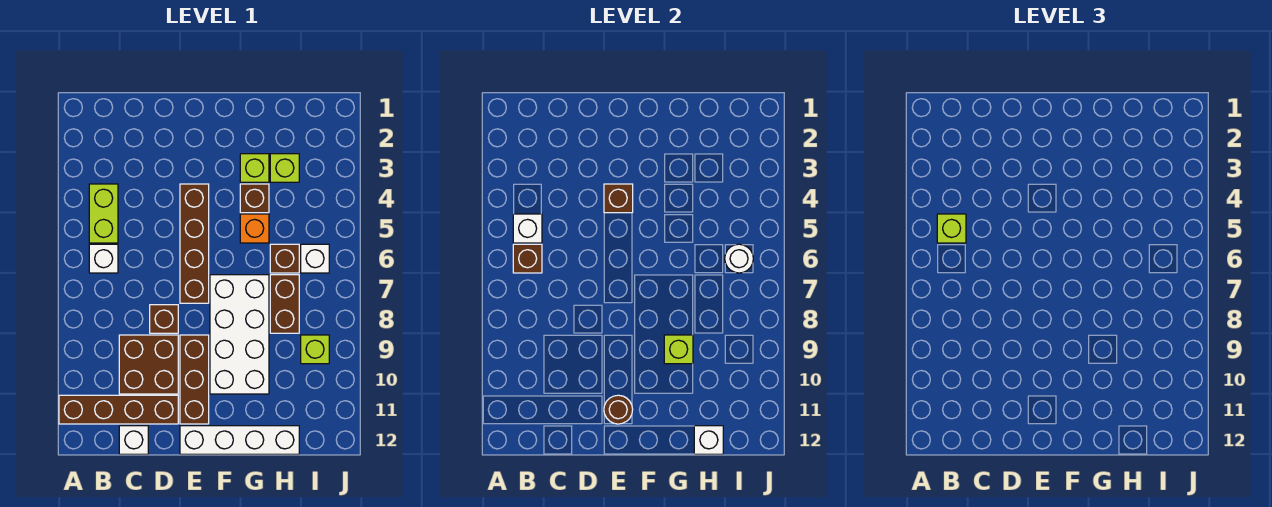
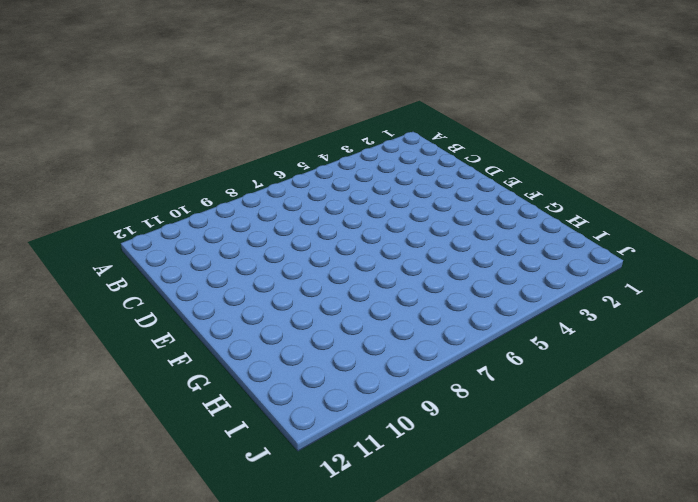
none -> brown 1x4 brick [59,395,178,424]
none -> lime 1x2 brick [89,184,118,243]
none -> white 1x1 brick [89,244,118,273]

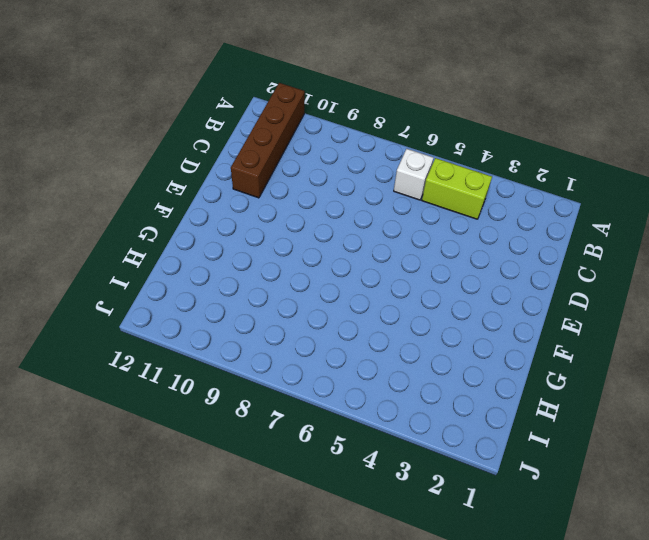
none -> brown 2x2 brick [119,335,178,394]
none -> white 1x1 brick [119,426,148,454]
none -> brown 1x1 brick [150,305,178,333]

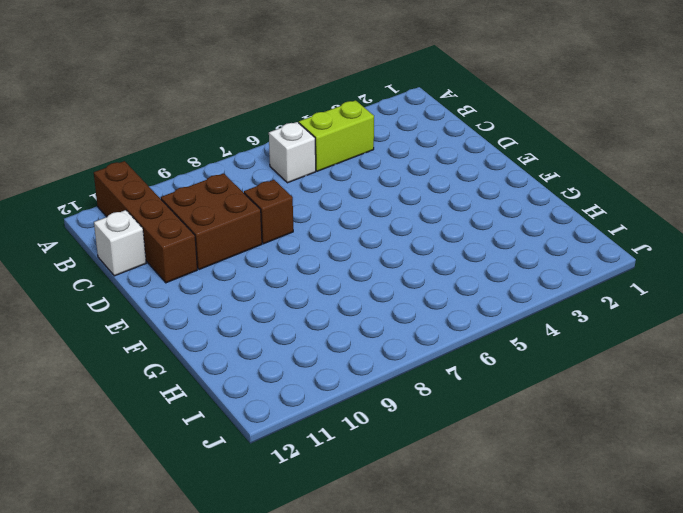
none -> brown 1x4 brick [180,184,209,303]
none -> brown 1x3 brick [180,335,209,424]
none -> white 1x4 brick [180,426,299,454]

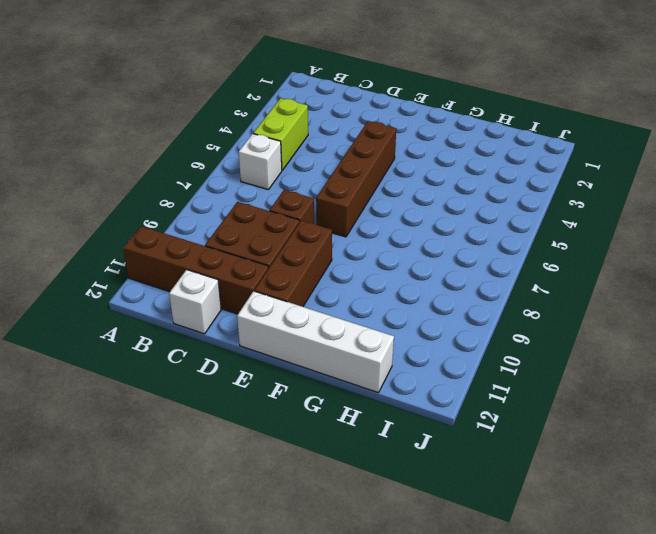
none -> white 2x4 brick [210,275,269,394]
none -> lime 1x1 brick [240,154,269,182]
none -> brown 1x1 brick [240,184,269,213]

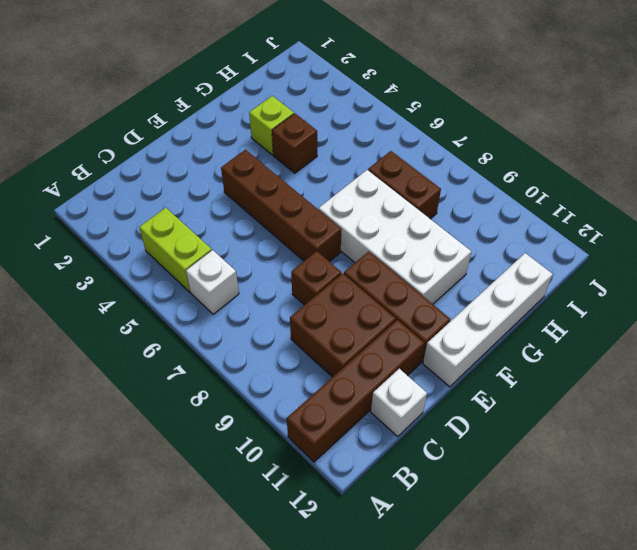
none -> orange 1x1 brick [240,214,269,243]
none -> lime 1x1 brick [270,154,299,182]
none -> brown 1x1 brick [270,244,299,273]

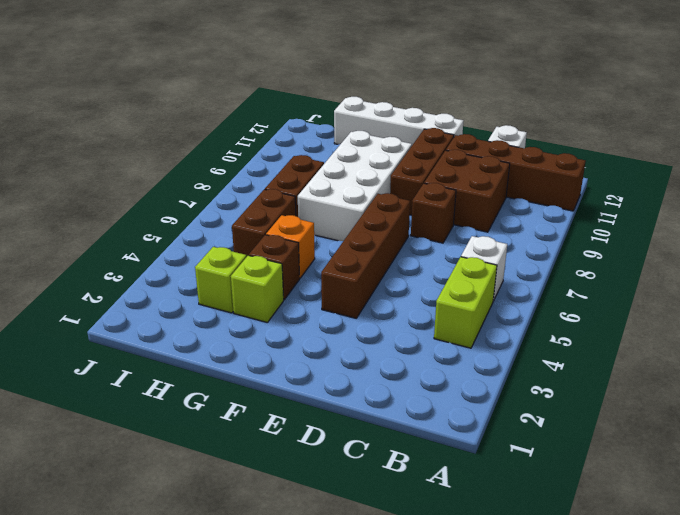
brown 1x2 brick [232,189,296,257] -> brown 1x1 brick [270,244,299,273]
none -> white 1x1 brick [301,244,329,273]
none -> lime 1x1 brick [301,335,329,364]
none -> white 1x1 brick [513,214,542,243]

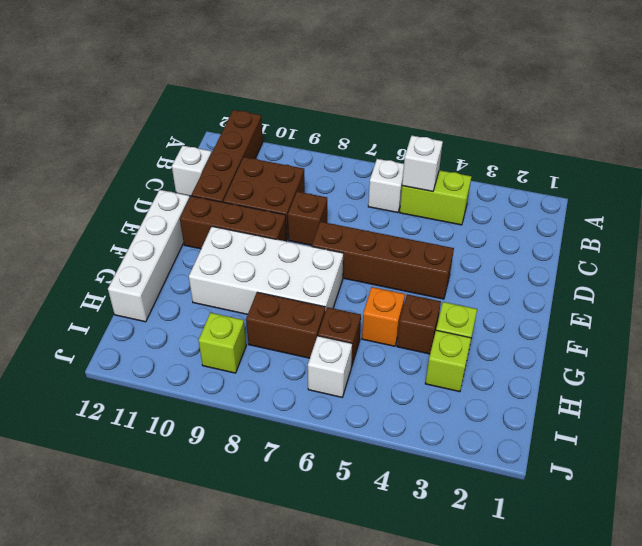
none -> brown 1x1 brick [513,244,542,273]
none -> brown 1x1 brick [604,184,633,213]
none -> brown 1x1 round brick [604,395,633,424]

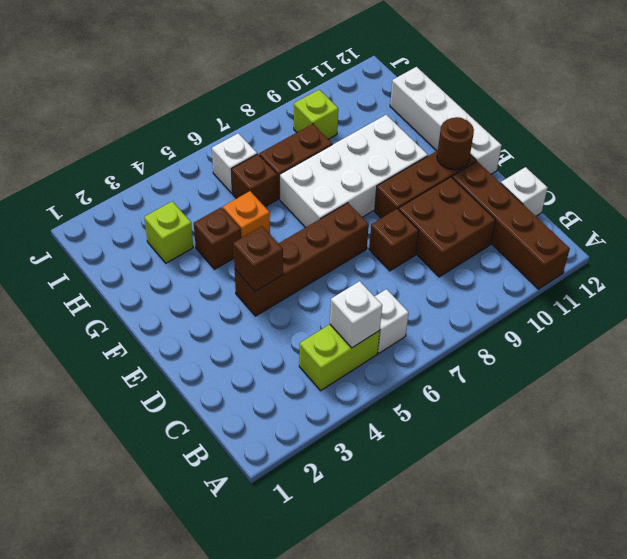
none -> lime 1x1 brick [240,154,269,182]
none -> brown 1x1 brick [513,244,542,273]
none -> lime 1x1 brick [664,335,693,364]

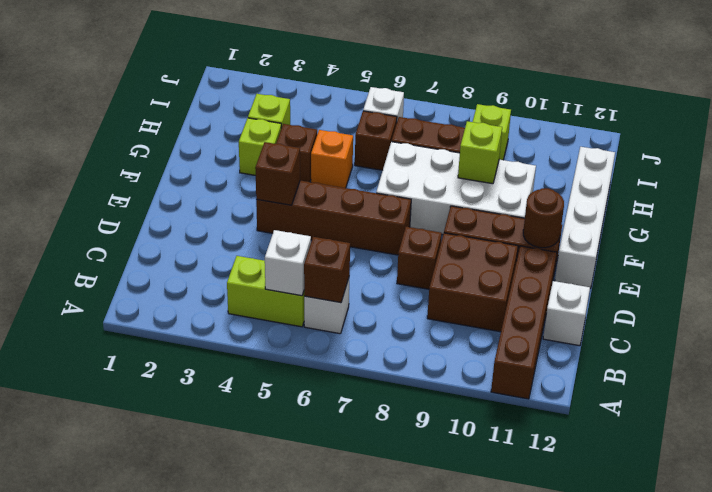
none -> white 1x1 brick [694,426,723,454]
none -> white 1x1 round brick [725,244,753,273]
none -> lime 1x1 brick [937,214,966,243]

